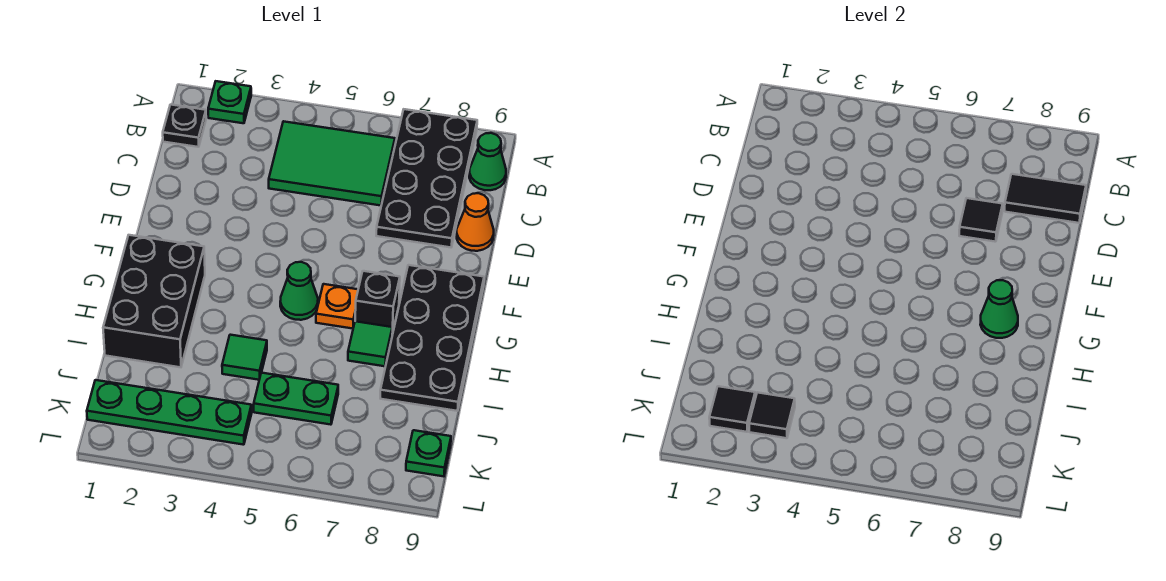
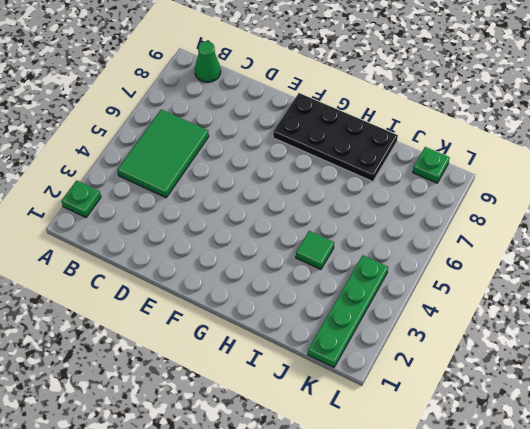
none -> black 2x4 plate [376,109,477,247]
none -> black 1x1 plate [163,105,206,147]
none -> orange 1x1 cone [457,193,494,251]

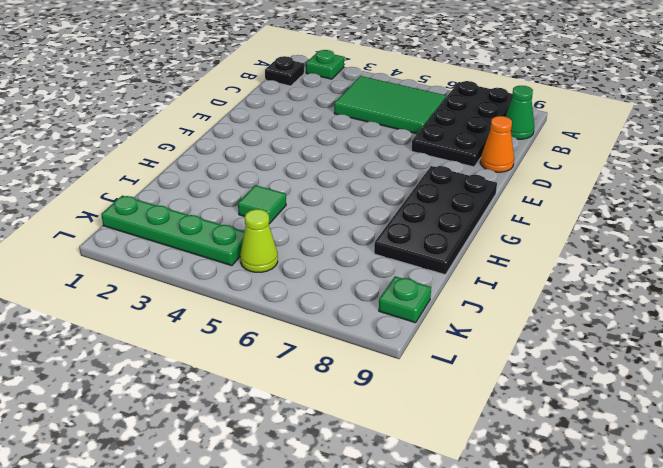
lime 1x1 cone [240,209,278,272] -> none
none -> black 2x3 brick [103,235,205,367]
none -> green 1x1 cone [280,262,318,320]
none -> orange 1x1 plate [316,284,358,329]

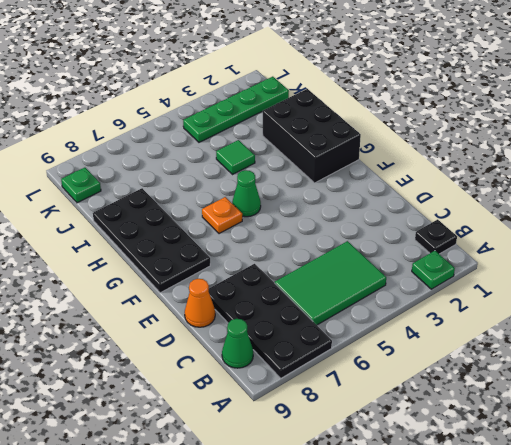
none -> black 1x1 brick [355,271,400,334]
none -> green 1x1 tile [348,321,392,366]
none -> green 1x2 plate [254,373,338,425]

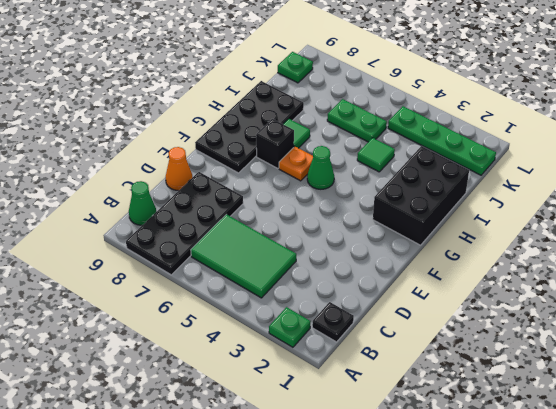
none -> black 1x2 tile [1005,174,1086,223]
none -> black 1x1 tile [959,198,1003,242]
none -> green 1x1 cone [980,280,1018,338]

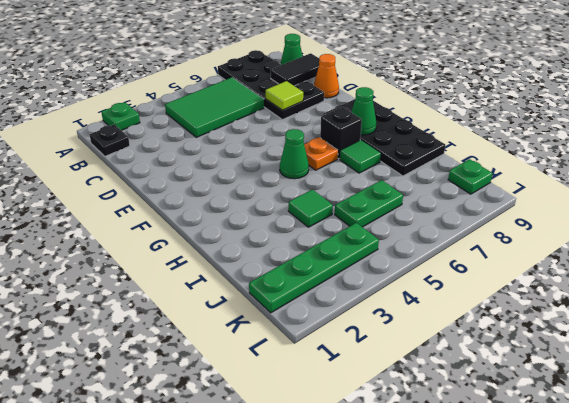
lime 1x1 tile [266,81,303,110] -> black 1x1 tile [959,198,1003,242]
none -> black 2x3 brick [103,235,205,367]
none -> black 1x1 tile [709,386,755,432]
none -> black 1x1 tile [749,392,795,438]

